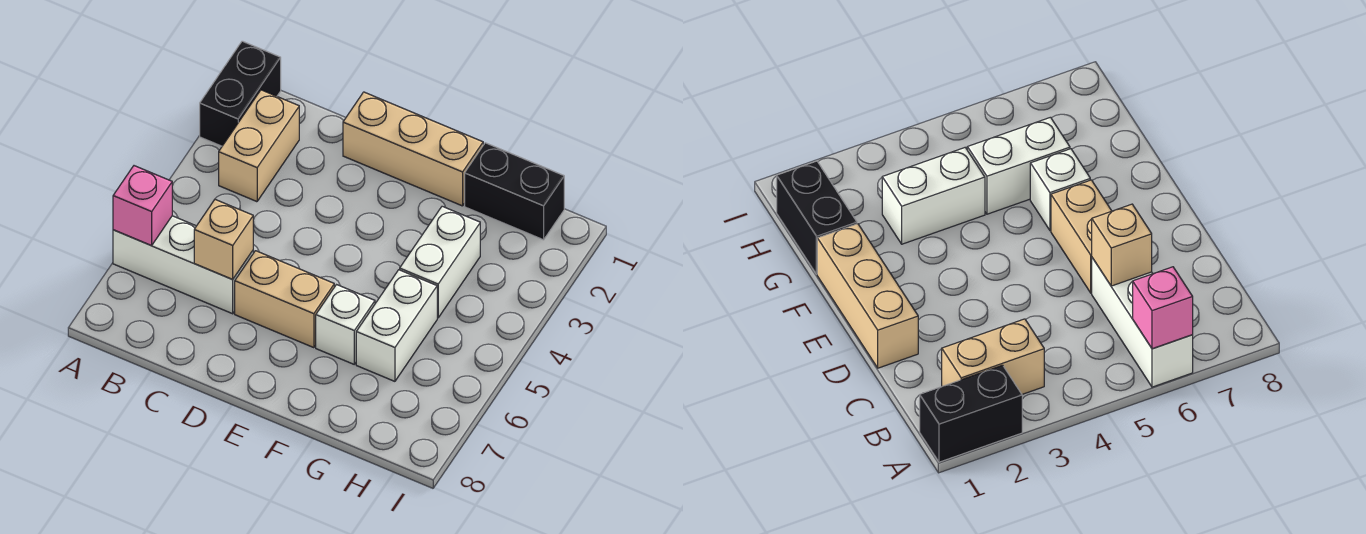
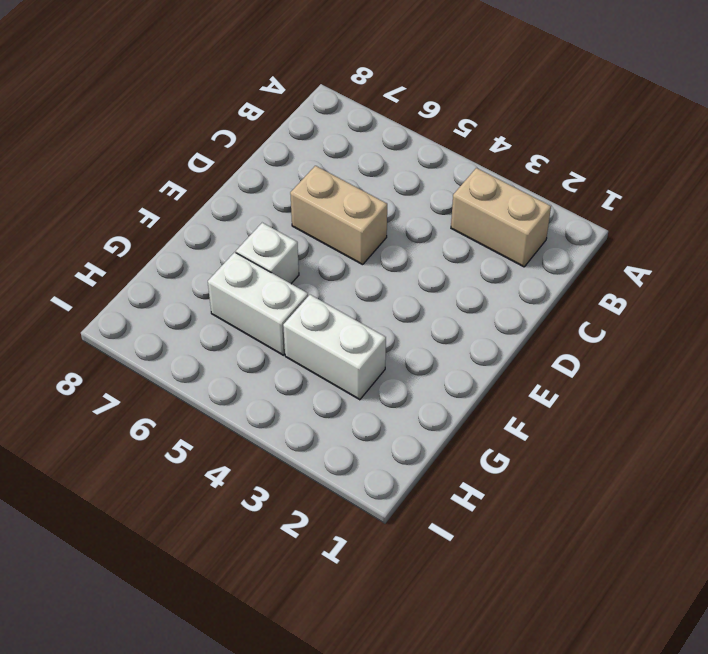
tan 1x2 brick [290,166,387,265] -> tan 1x2 brick turned to [235,251,334,348]
none -> black 1x2 brick [200,41,281,146]
none -> white 1x3 brick [113,216,253,314]

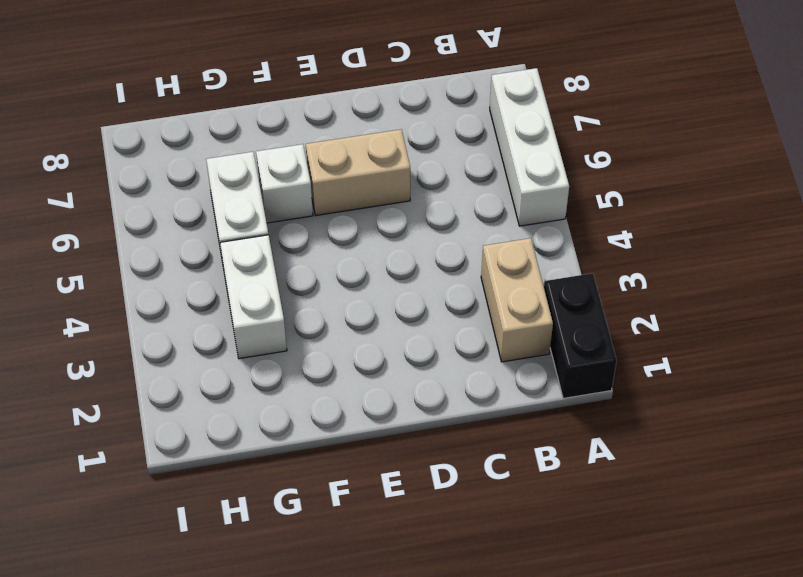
white 1x3 brick [490,68,569,226] -> white 1x3 brick turned to [113,216,253,314]
none -> tan 1x3 brick [343,92,483,206]
none -> black 1x2 brick [465,143,564,240]

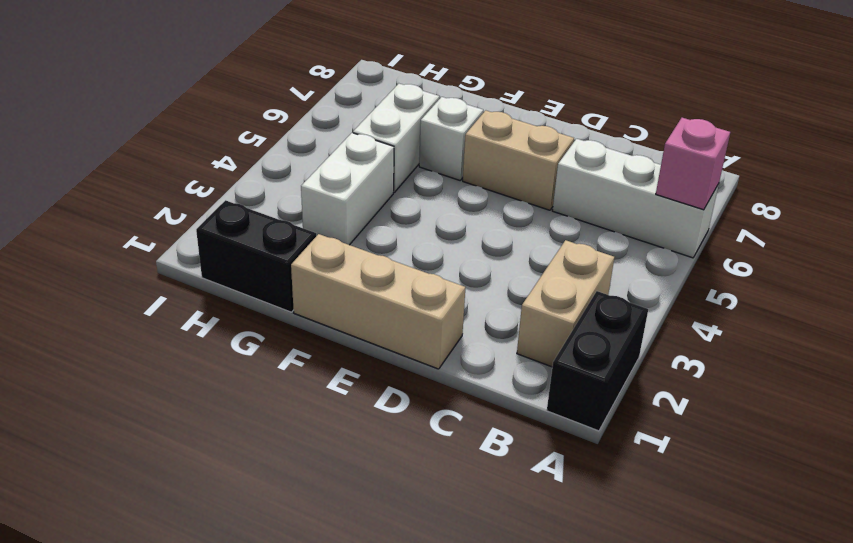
none -> tan 1x1 brick [194,200,253,279]

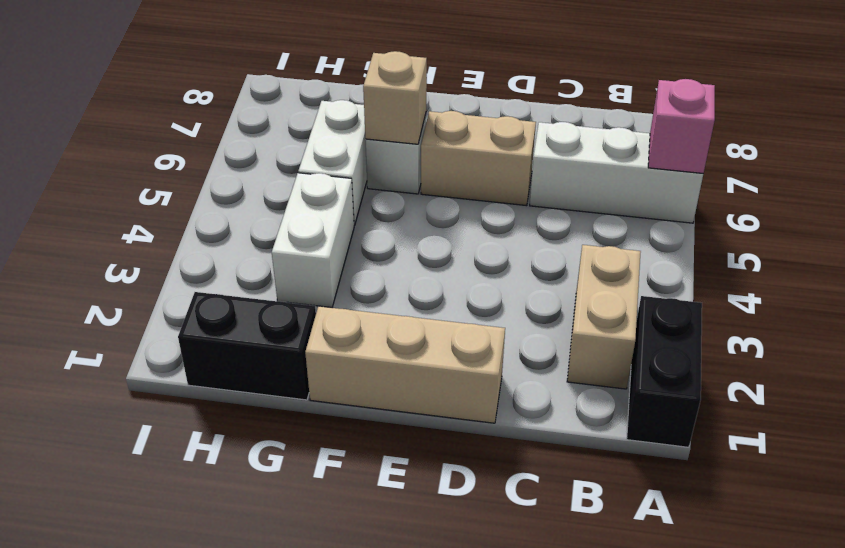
tan 1x1 brick [363,51,427,144] -> tan 1x1 brick moved to [194,200,253,279]

